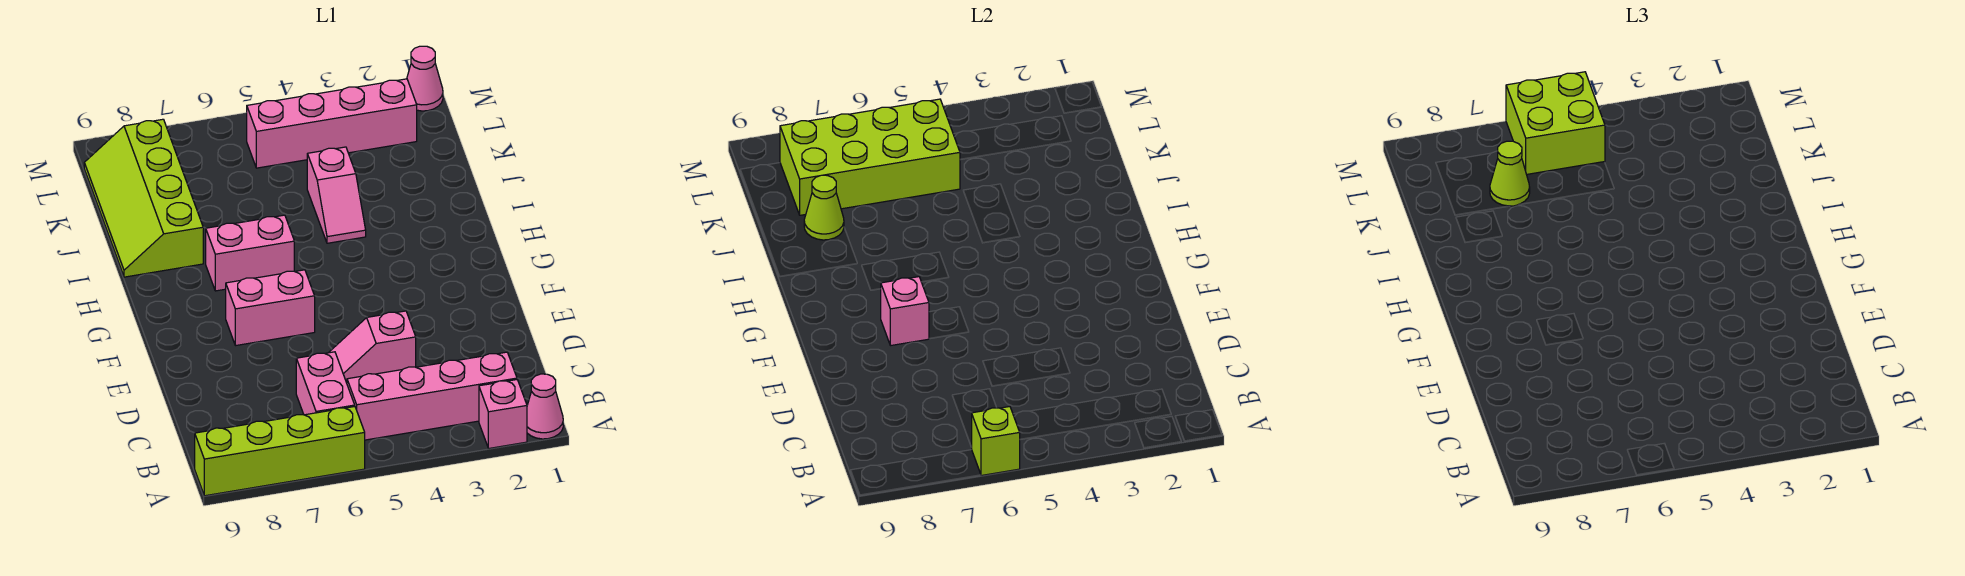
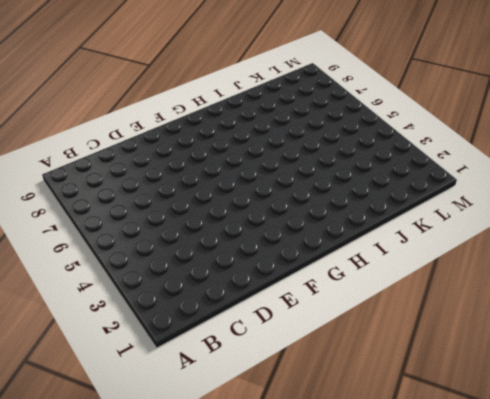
none -> pink 1x1 cone [527,374,563,439]
none -> pink 1x1 brick [479,380,527,448]
none -> lime 1x4 brick [195,407,365,496]

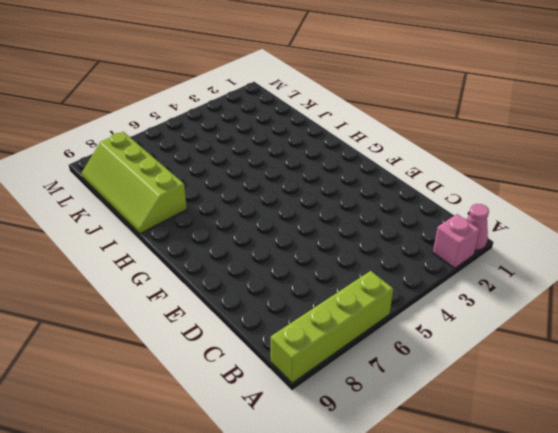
none -> pink 1x4 brick [347,352,517,440]
none -> pink 1x2 brick [296,352,355,415]
none -> pink 1x2 slope [329,311,416,383]

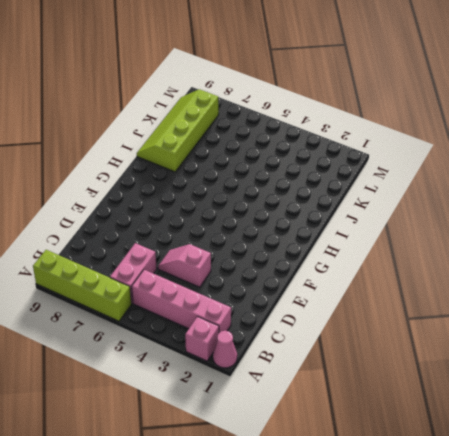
none -> pink 1x2 brick [226,270,315,346]
none -> pink 1x2 brick [206,215,294,291]
none -> pink 1x2 slope [307,147,366,243]

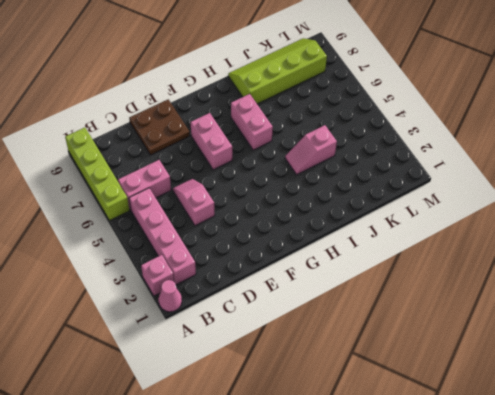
brown 2x2 plate [129,99,190,155] -> none
none -> pink 1x4 brick [247,79,417,168]
none -> pink 1x1 cone [407,46,443,111]
none -> lime 1x1 brick [972,407,1020,476]

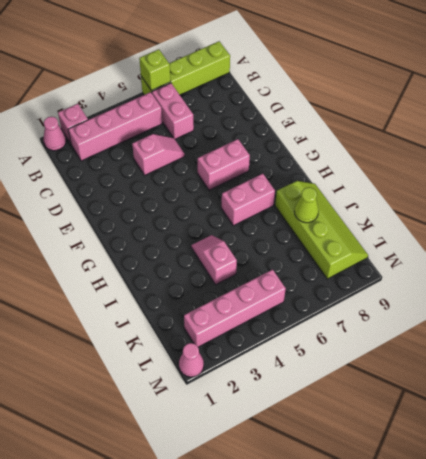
none -> pink 1x1 brick [881,277,929,346]
none -> lime 2x4 brick [780,99,960,215]
none -> lime 1x1 cone [1490,141,1530,206]

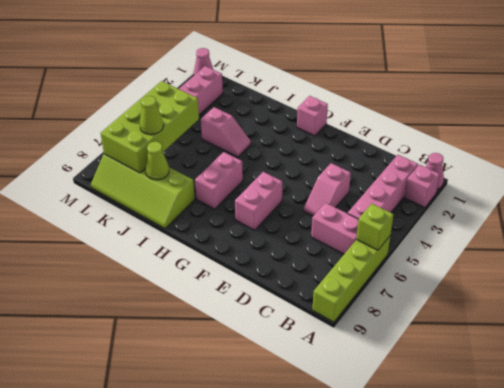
pink 1x1 brick [297,96,328,136] -> pink 1x1 brick moved to [881,277,929,346]
none -> lime 2x2 brick [1506,72,1605,174]

